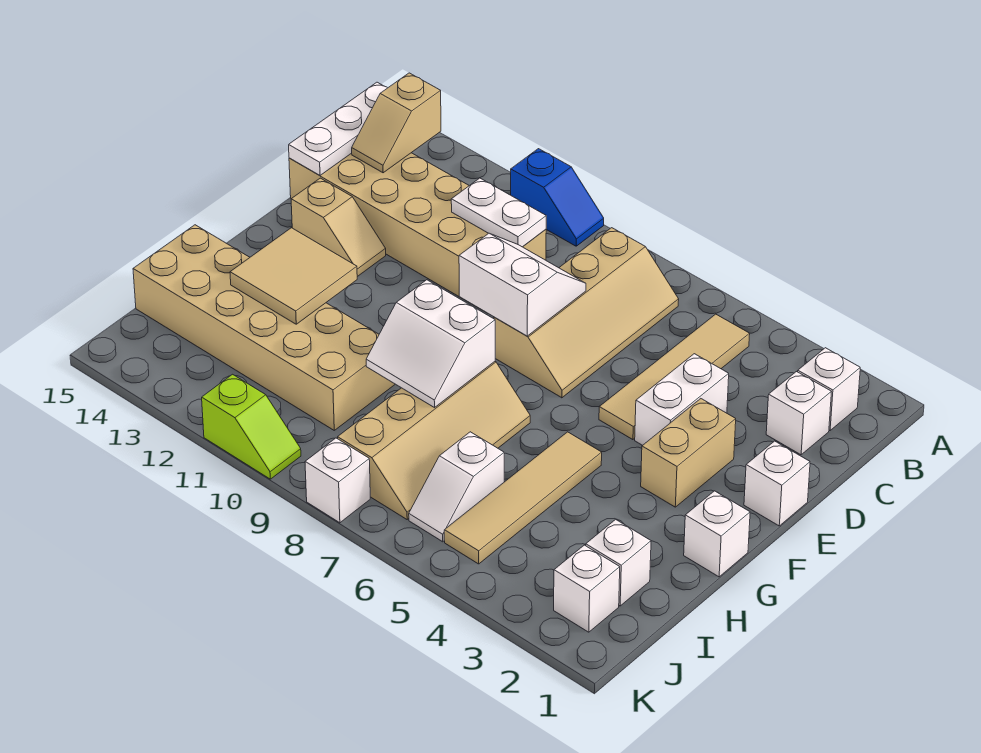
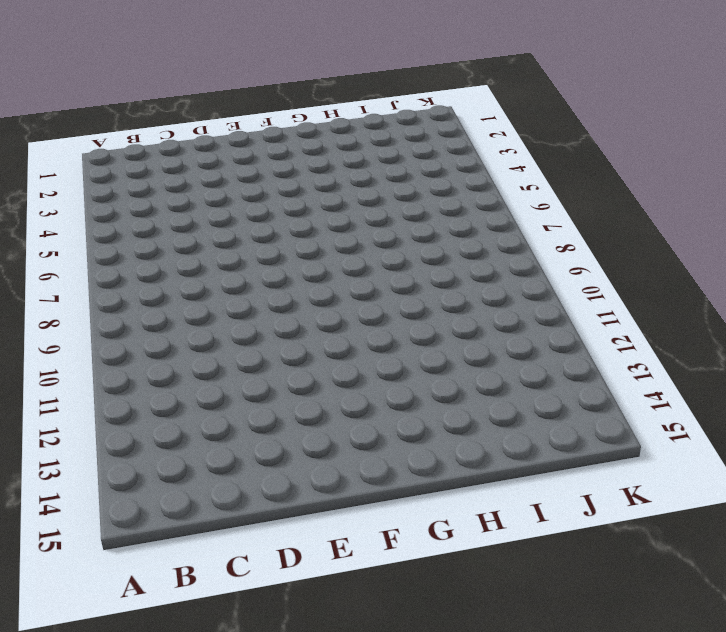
none -> blue 1x2 slope [511,149,604,246]
none -> white 1x1 brick [798,348,860,430]
none -> tan 1x4 tile [599,314,750,440]

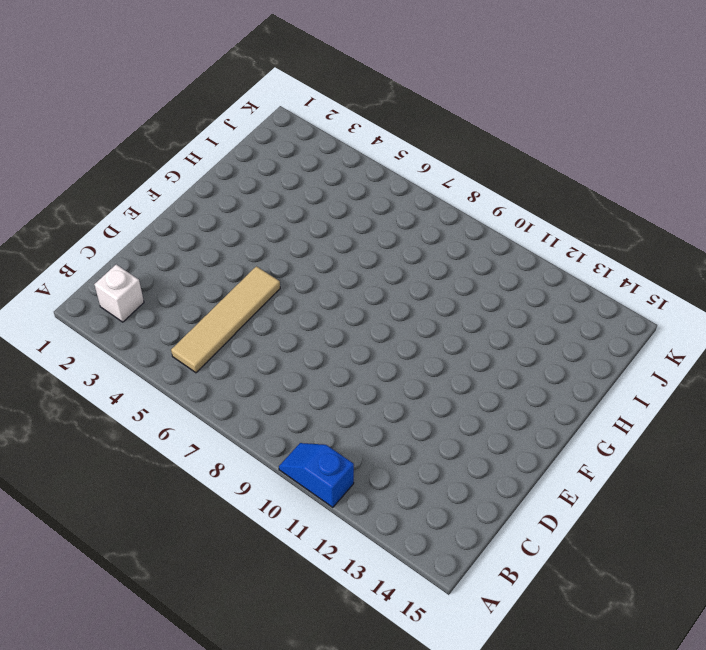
none -> tan 2x4 slope [494,228,679,398]
none -> white 1x1 brick [766,372,831,455]
none -> tan 2x6 brick [289,153,546,296]

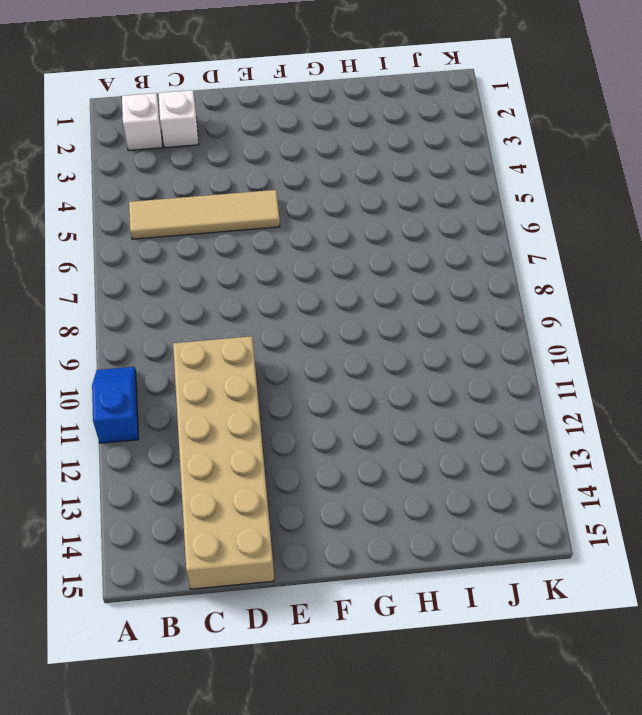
none -> tan 2x4 slope [494,228,679,398]
none -> white 1x2 brick [635,354,729,445]
none -> white 1x1 brick [744,441,810,526]

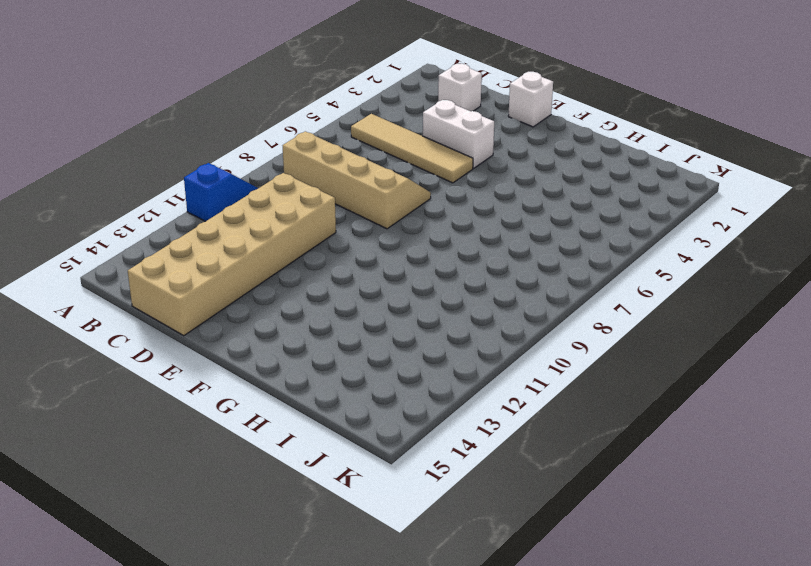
none -> white 1x1 brick [798,348,860,430]
none -> tan 1x2 brick [641,399,736,507]
none -> tan 1x2 slope [291,178,386,277]

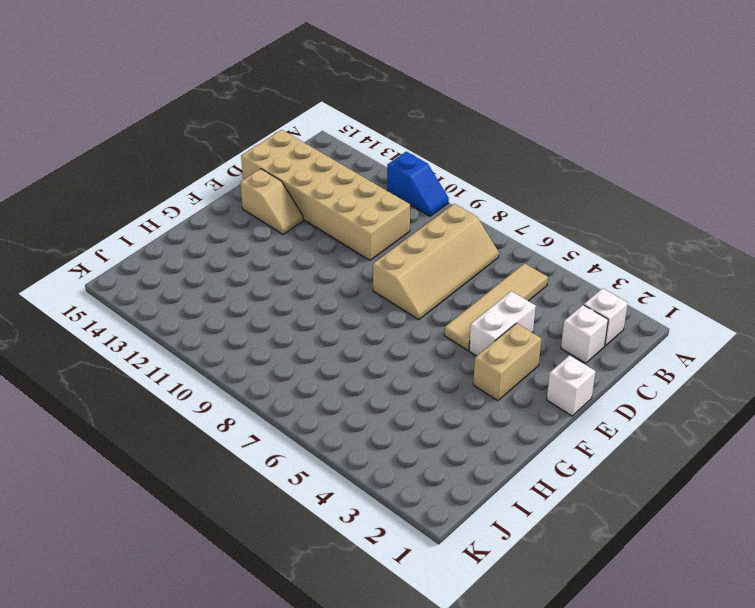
none -> white 1x1 brick [684,491,750,577]
none -> tan 1x4 tile [444,432,602,564]
none -> tan 2x4 slope [337,362,530,519]

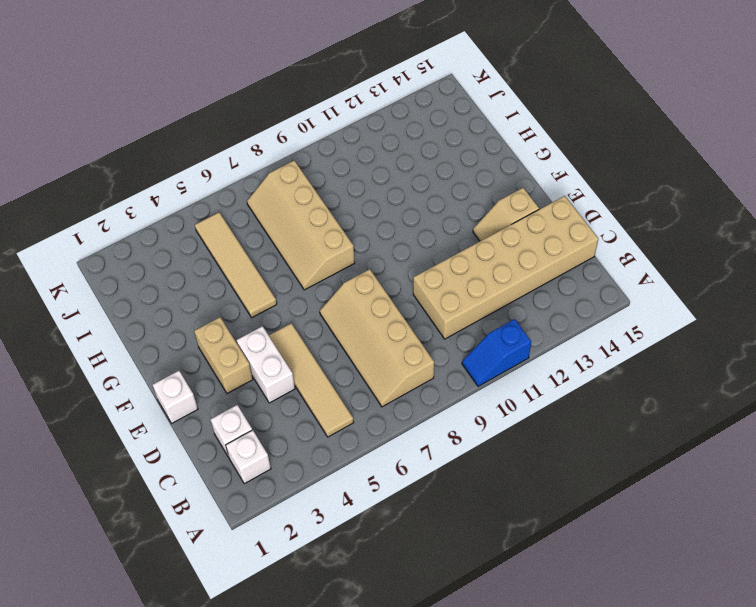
none -> white 1x1 brick [684,491,750,577]
none -> tan 2x6 brick [133,225,395,430]
none -> white 1x1 brick [586,519,651,606]

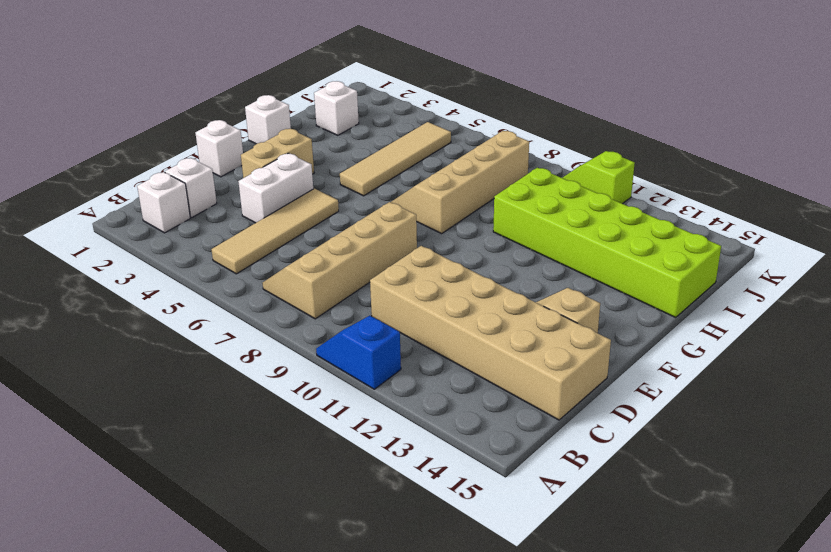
lime 2x6 brick [493,168,721,317] -> tan 2x6 brick [133,225,395,430]
none -> white 1x2 slope [409,432,504,542]
none -> white 1x1 brick [554,545,620,632]
none -> white 1x1 brick [305,438,370,523]

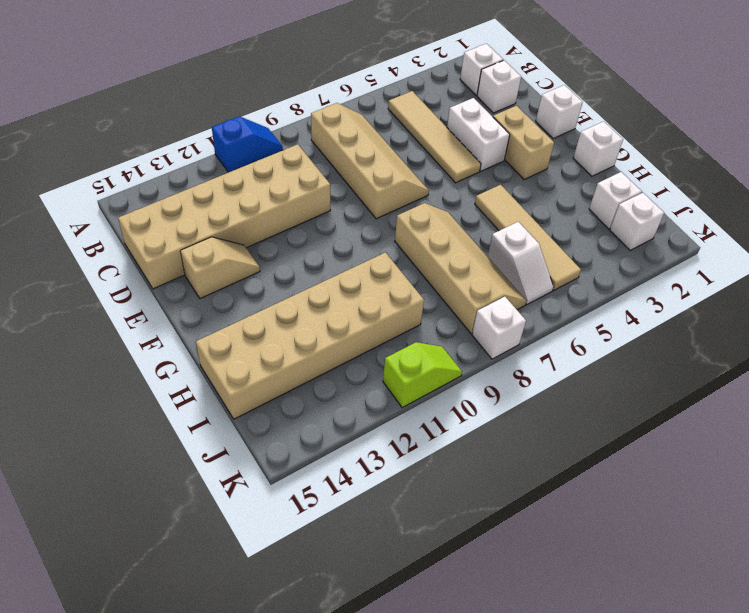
none -> tan 1x2 slope [352,73,441,173]
none -> white 1x3 plate [289,82,387,175]
none -> white 1x2 plate [451,178,546,247]

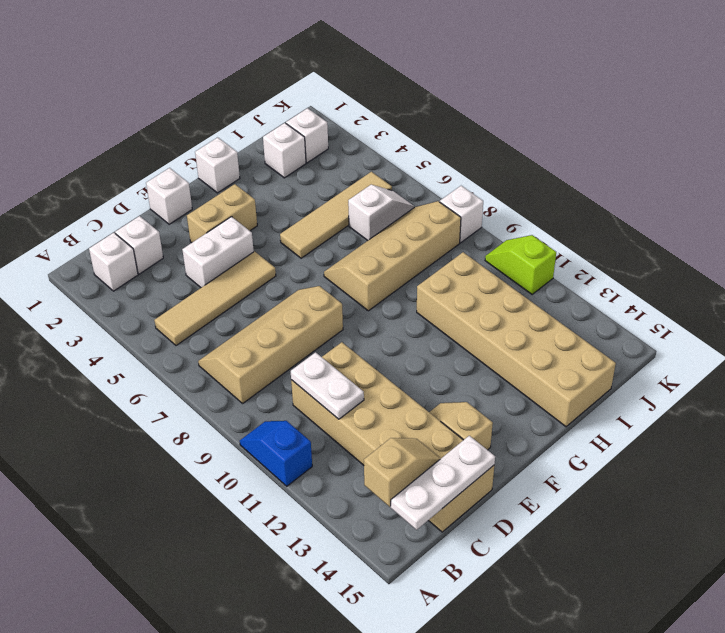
none -> white 2x2 slope [459,233,586,336]
none -> white 2x2 slope [366,280,495,408]
none -> tan 2x2 tile [230,228,357,324]

